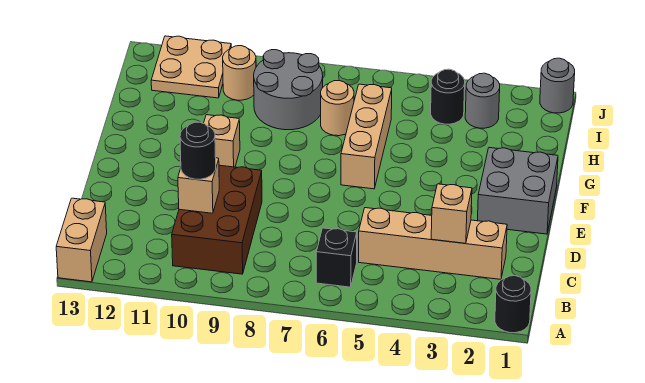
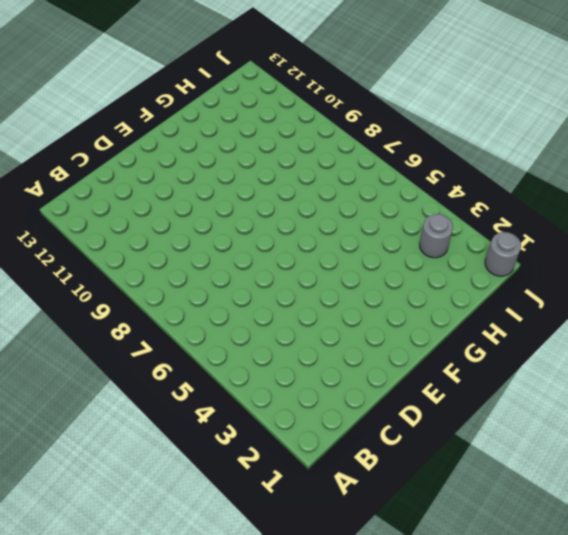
none -> black 1x1 round brick [495,276,531,333]
none -> tan 1x2 brick [56,198,107,282]
none -> black 1x1 brick [316,228,357,287]

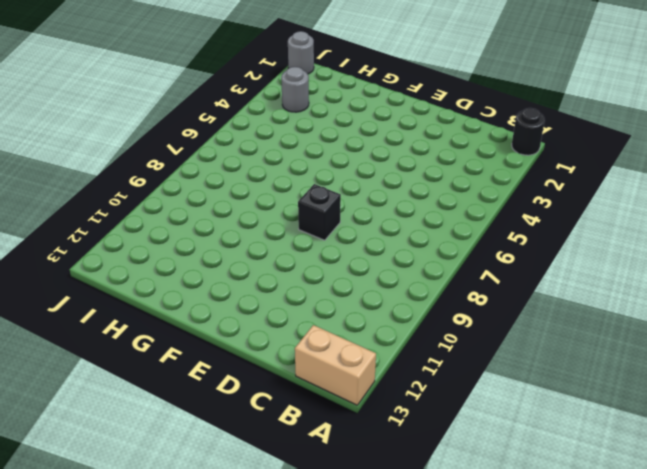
black 1x1 brick [298,184,341,240] -> black 1x1 brick moved to [316,228,357,287]
none -> brown 2x3 brick [172,165,262,274]
none -> tan 1x4 brick [359,208,507,279]
none -> grey 2x2 brick [477,148,558,234]

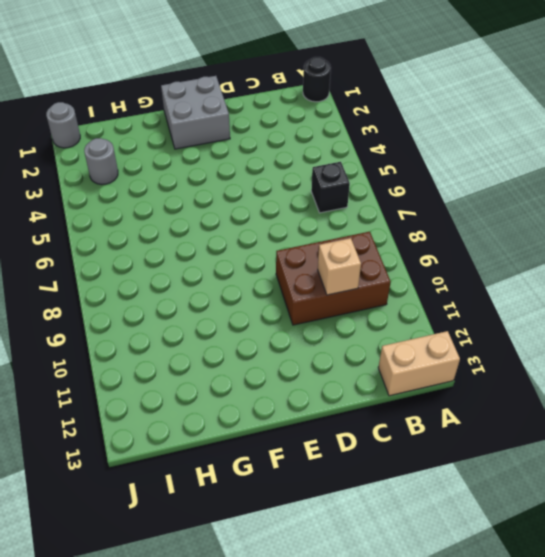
none -> tan 1x4 brick [359,208,507,279]
none -> tan 1x3 brick [341,84,392,189]
none -> tan 1x1 brick [204,115,240,167]

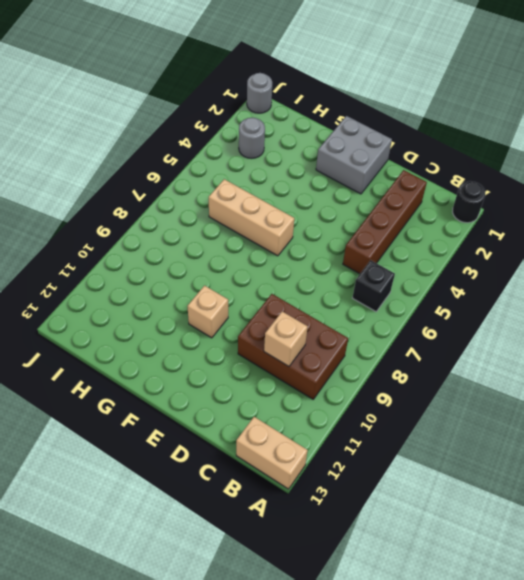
brown 1x4 brick [343,170,427,274] -> tan 1x4 brick [359,208,507,279]
none -> tan 1x1 round brick [321,81,354,136]
none -> grey 2x2 round brick [254,50,323,130]
none -> black 1x1 round brick [431,69,465,124]

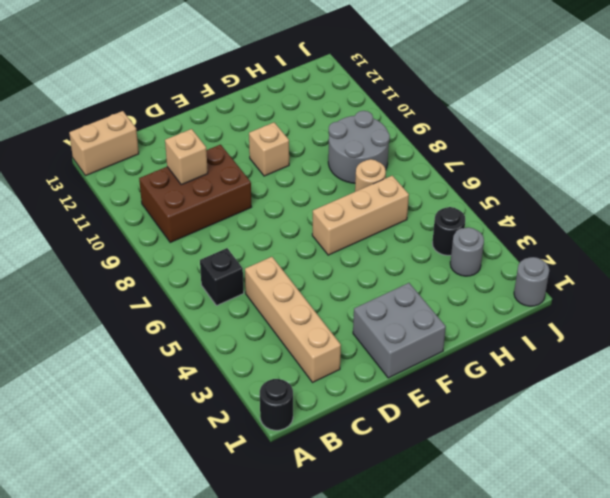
none -> tan 1x1 round brick [223,46,256,100]
none -> tan 2x2 plate [151,36,231,98]
none -> tan 1x1 brick [431,184,472,243]

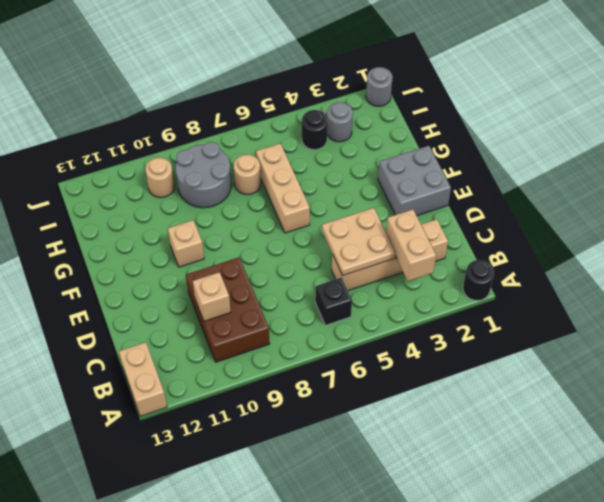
tan 1x2 brick [386,210,436,281] -> tan 1x1 brick [431,184,472,243]
tan 2x2 plate [322,208,396,276] -> tan 2x2 plate moved to [151,36,231,98]
none -> black 1x1 round brick [180,122,216,179]

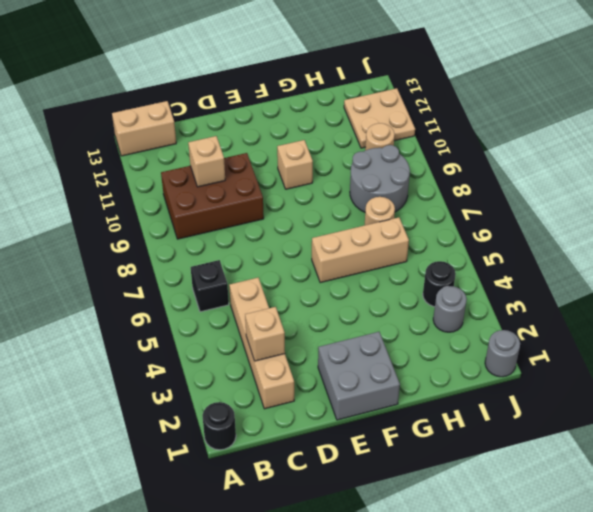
none -> black 1x1 round brick [180,122,216,179]

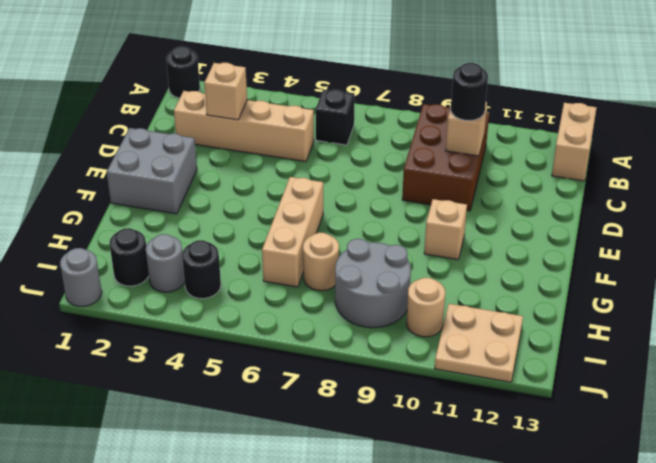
black 1x1 round brick [109,228,149,286] -> none

